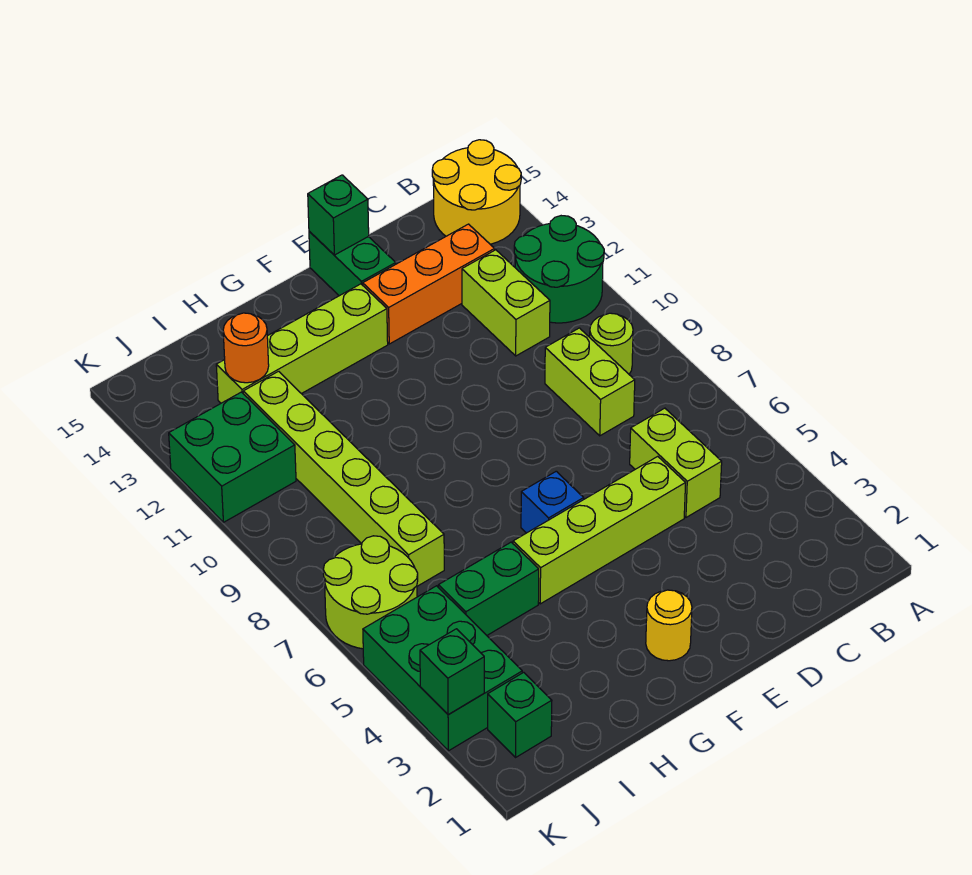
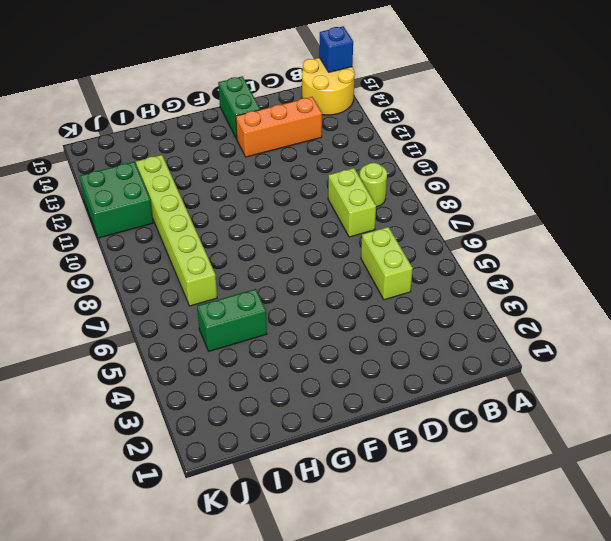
blue 1x1 brick [319,26,353,72] -> blue 1x1 brick moved to [521,471,584,533]
none -> green 2x2 round brick [514,216,604,323]
none -> lime 1x2 brick [462,250,550,356]
none -> lime 1x4 brick [513,456,686,604]

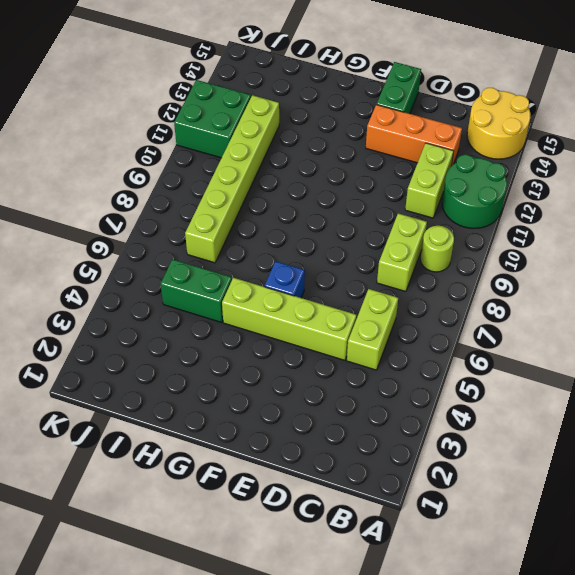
none -> yellow 1x1 round brick [646,590,692,661]
none -> lime 1x4 brick [216,284,388,403]
none -> green 1x1 brick [488,672,552,757]

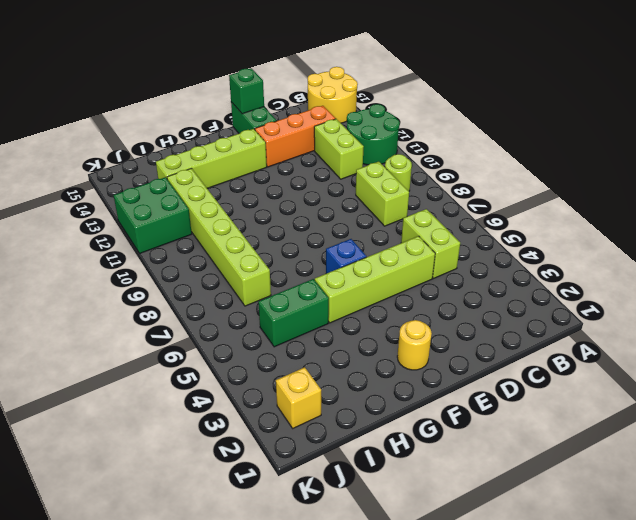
yellow 1x1 brick [276,367,321,428] -> green 1x1 brick [488,672,552,757]
none -> green 2x3 brick [363,586,522,751]
none -> lime 2x2 round brick [323,536,418,649]
none -> orange 1x1 round brick [223,313,269,383]

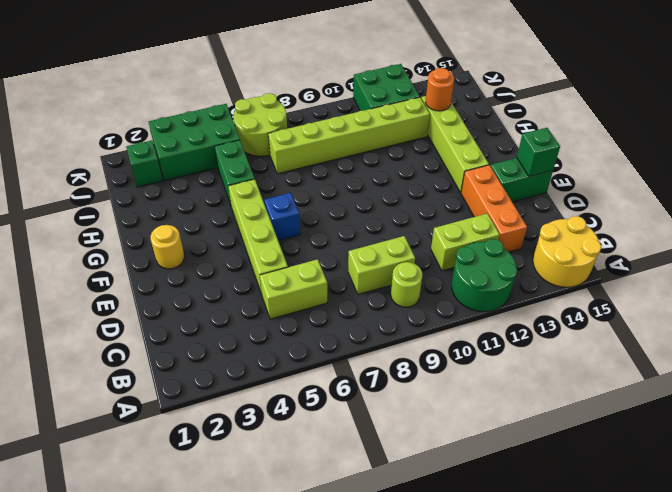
none -> green 1x1 brick [420,629,484,715]

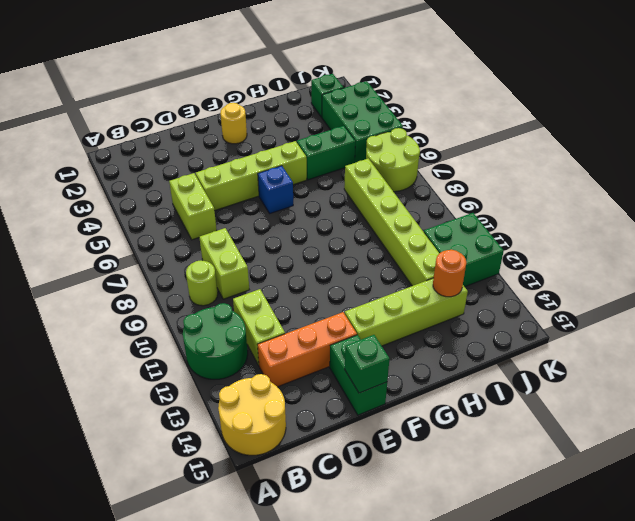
none -> green 1x1 brick [420,629,484,715]

